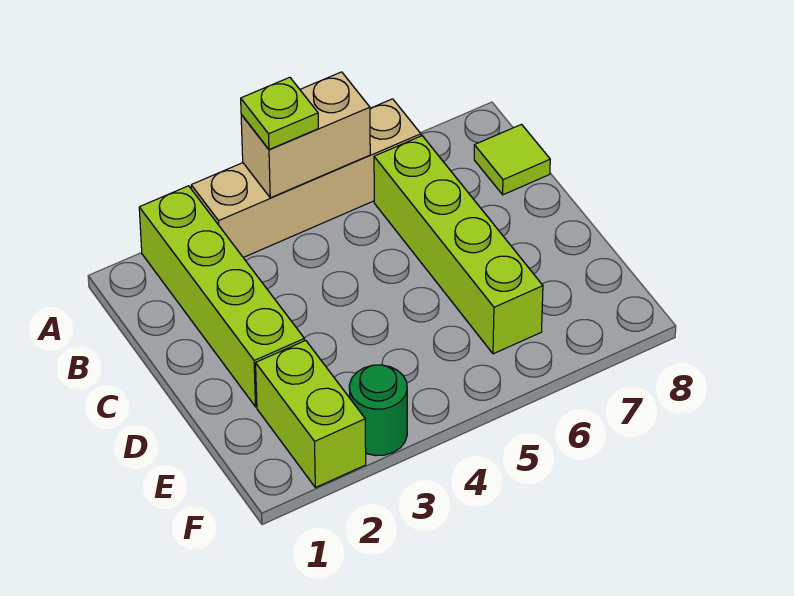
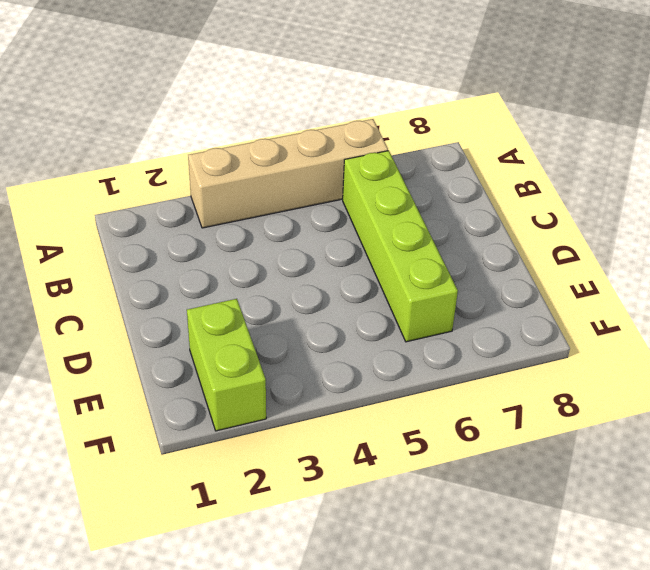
none -> lime 1x4 brick [139,186,304,407]
none -> lime 1x1 tile [474,124,550,195]

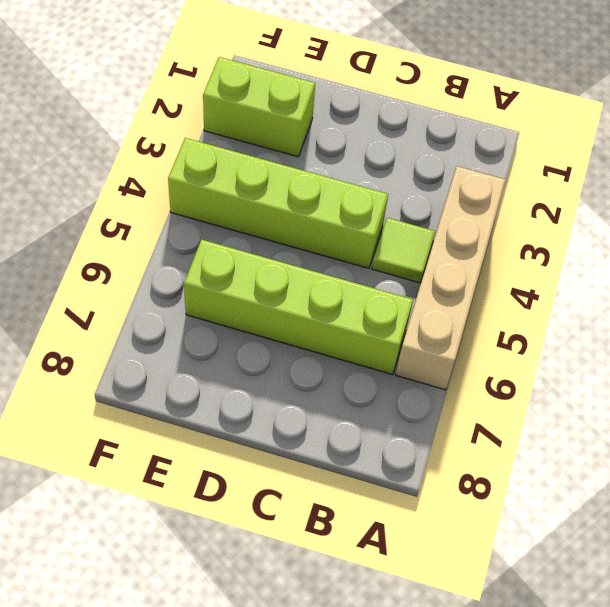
lime 1x1 tile [372,218,435,283] -> lime 1x1 tile moved to [474,124,550,195]
lime 1x4 brick [168,138,388,268] -> lime 1x4 brick moved to [139,186,304,407]
none -> green 1x1 round brick [349,365,407,456]
none -> tan 1x2 brick [241,72,370,198]

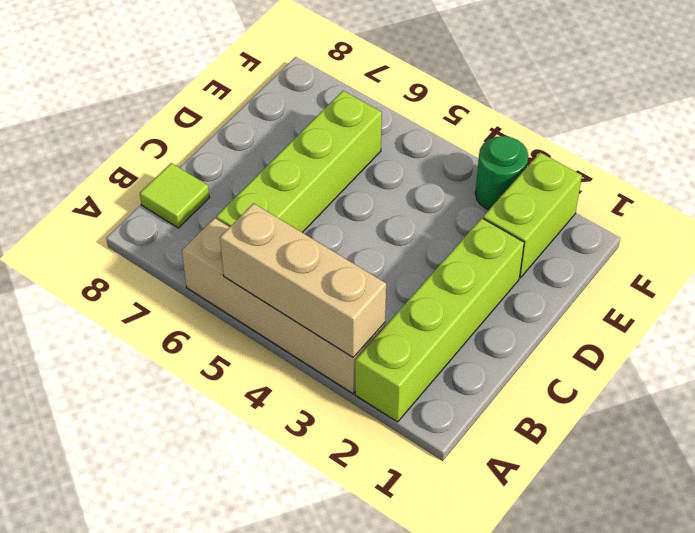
tan 1x3 brick [220,203,386,357] -> tan 1x2 brick [241,72,370,198]
none -> lime 1x1 plate [241,77,318,150]

